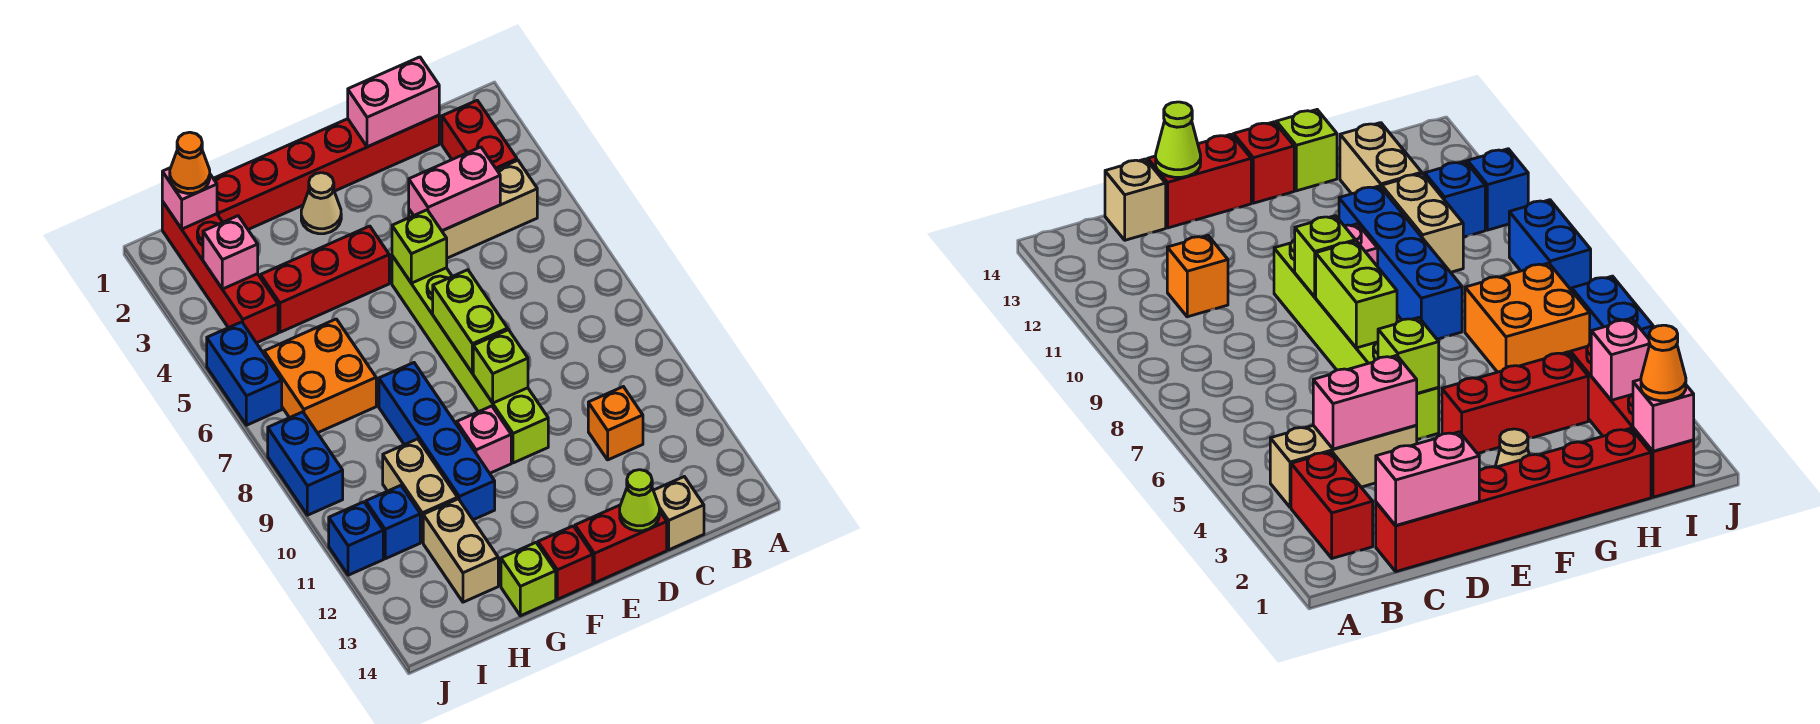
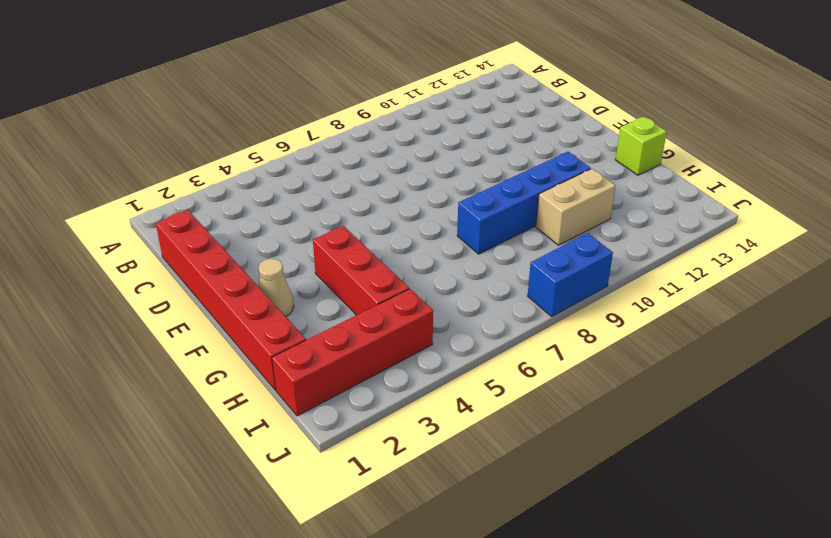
none -> red 1x2 brick [442,100,517,169]
none -> tan 1x3 brick [409,160,537,258]
none -> orange 1x1 brick [588,387,643,460]
none -> tan 1x1 brick [653,477,704,550]

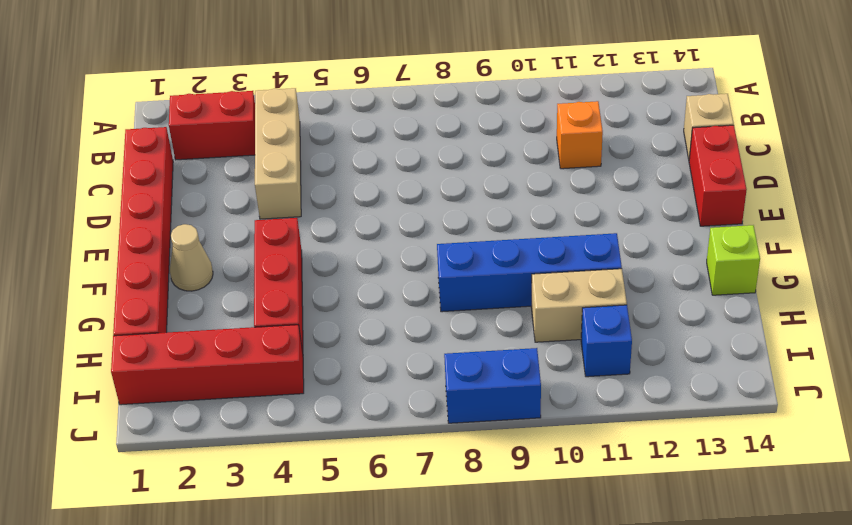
none -> lime 1x6 brick [392,256,548,463]
none -> pink 1x1 brick [457,406,511,473]
none -> red 1x1 brick [538,526,593,599]
none -> orange 2x2 brick [264,319,376,433]

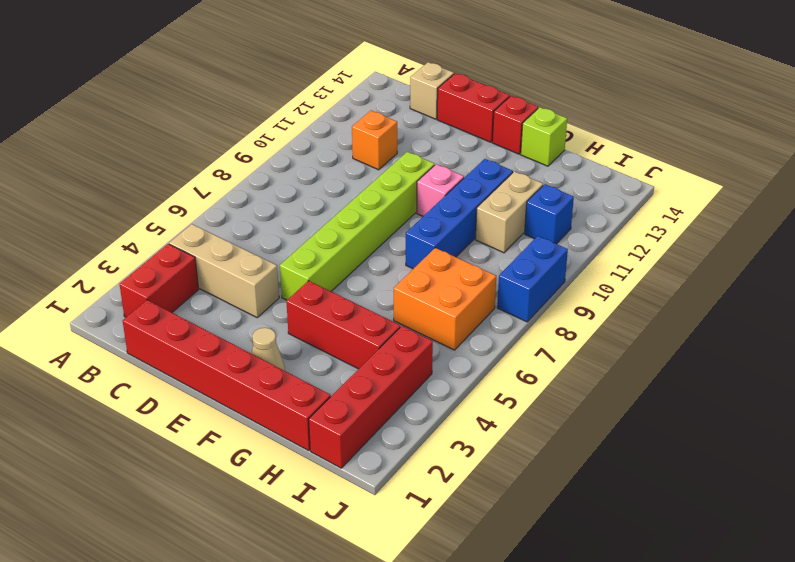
none -> tan 1x2 brick [423,499,498,602]
none -> blue 1x2 brick [207,322,282,425]
none -> blue 1x1 brick [329,502,383,575]
none -> pink 1x2 brick [348,57,439,147]

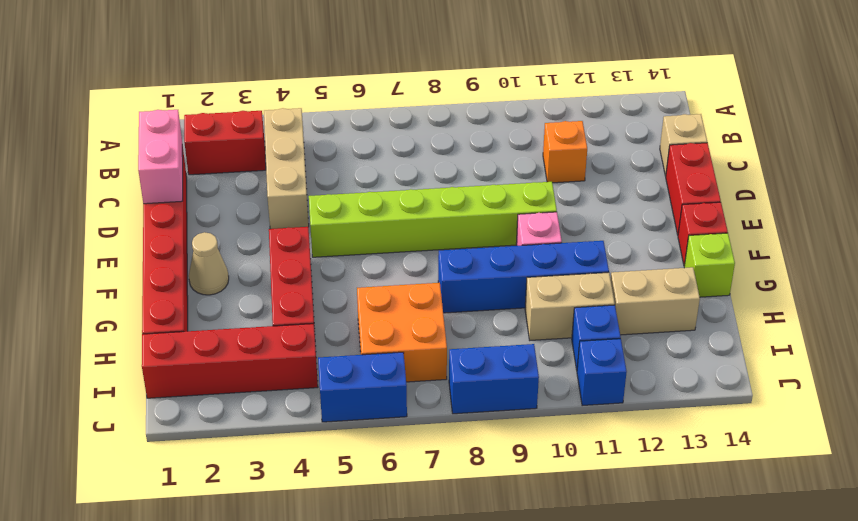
none -> pink 1x2 brick [409,147,500,231]
none -> lime 1x1 cone [620,470,659,531]
none -> lime 1x1 brick [392,210,447,283]
none -> lime 1x2 brick [433,270,508,373]

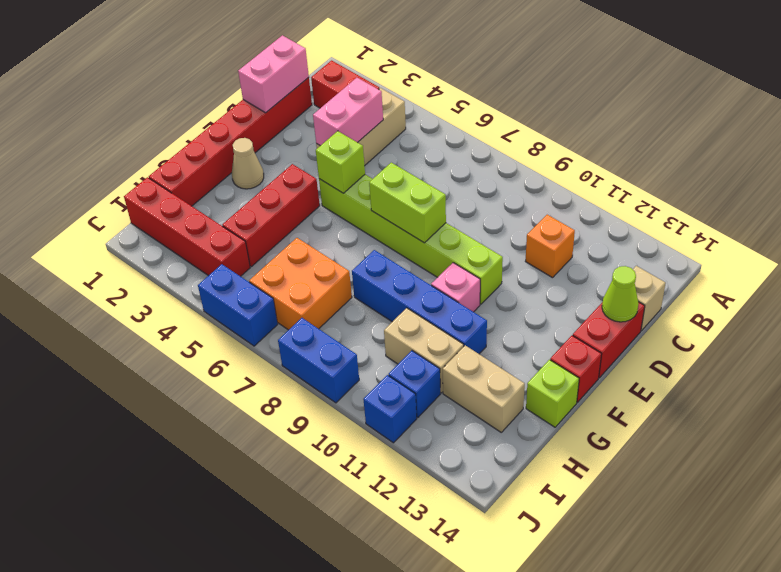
none -> lime 1x1 brick [473,330,528,403]
none -> pink 1x1 brick [162,168,217,229]
none -> pink 1x1 brick [203,216,258,289]
none -> orange 1x1 cone [170,132,210,194]

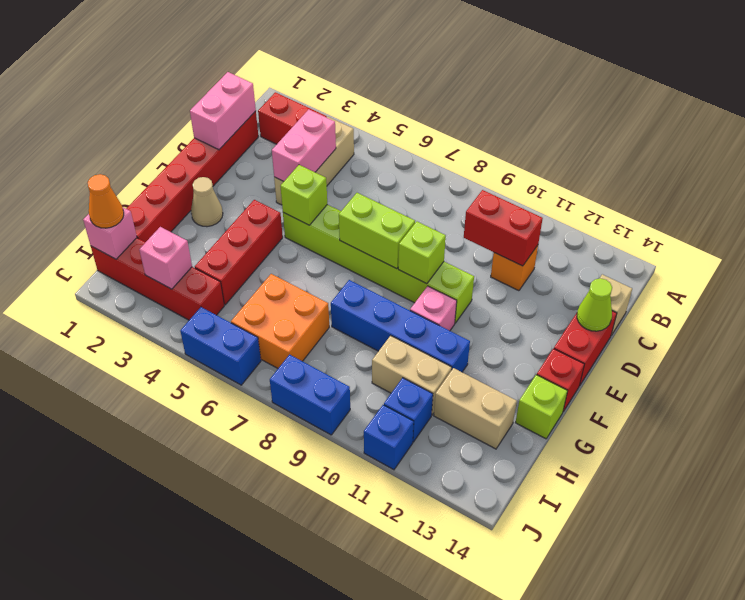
red 1x2 brick [464,190,543,266] -> none

